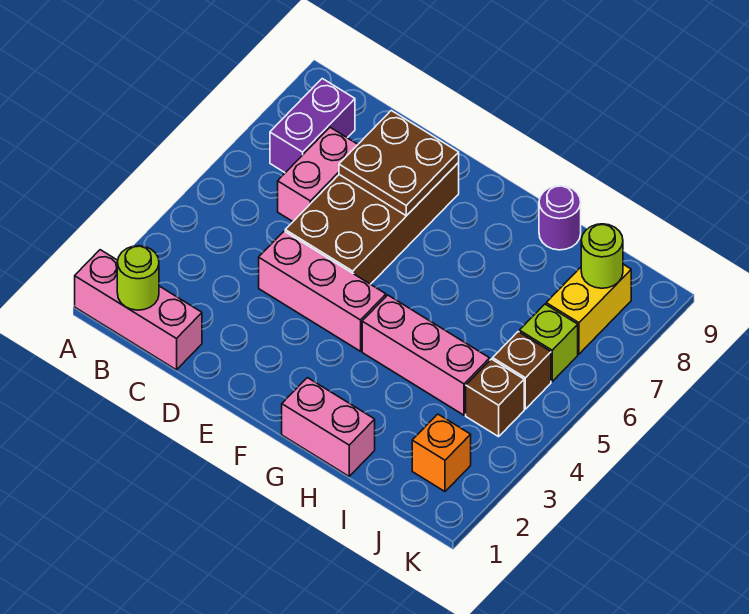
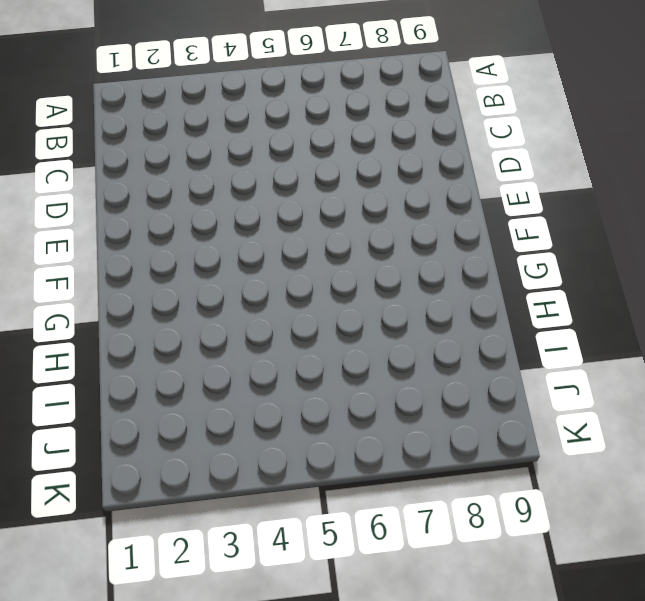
none -> pink 1x3 brick [75,250,202,370]
none -> purple 1x2 brick [270,79,355,173]
none -> pink 1x2 brick [278,127,358,221]

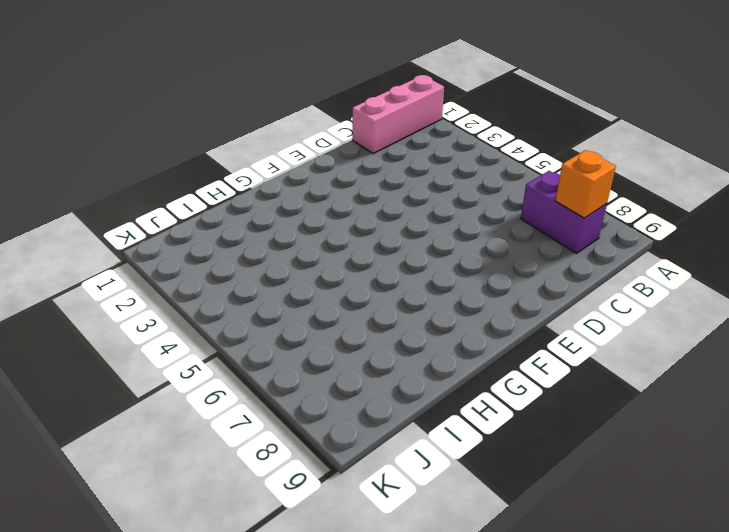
orange 1x1 brick [555,150,616,218] -> orange 1x1 brick moved to [412,414,471,491]
none -> pink 1x2 brick [278,127,358,221]
none -> pink 1x3 brick [259,231,386,351]
none -> brown 2x4 brick [285,163,459,284]

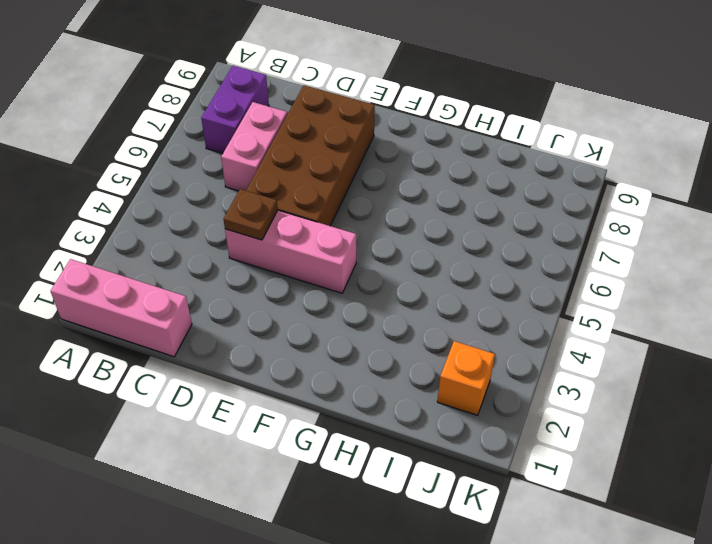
brown 1x1 plate [224,189,278,240] -> none
none -> pink 1x2 brick [282,378,375,476]
none -> pink 1x3 brick [362,295,490,415]
none -> purple 1x1 round brick [539,185,581,250]

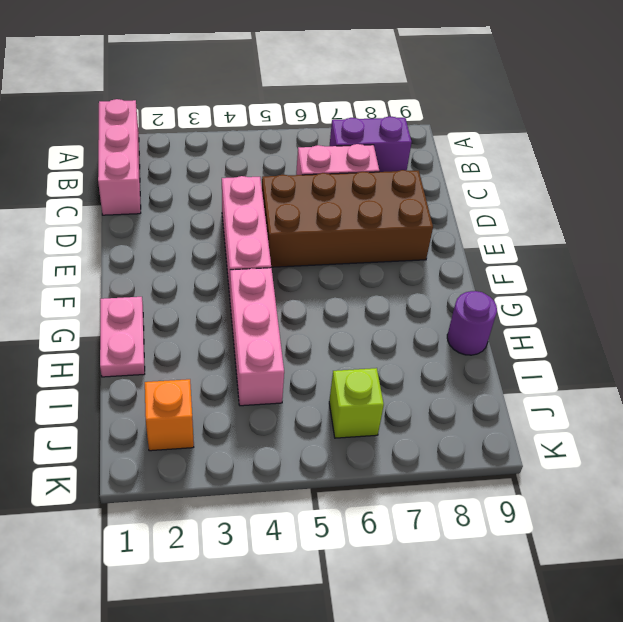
pink 1x2 plate [100,297,145,377] -> pink 1x2 brick [282,378,375,476]
none -> brown 1x1 brick [466,359,524,437]
none -> brown 1x1 brick [493,332,551,409]
none -> yellow 1x2 brick [546,264,631,354]

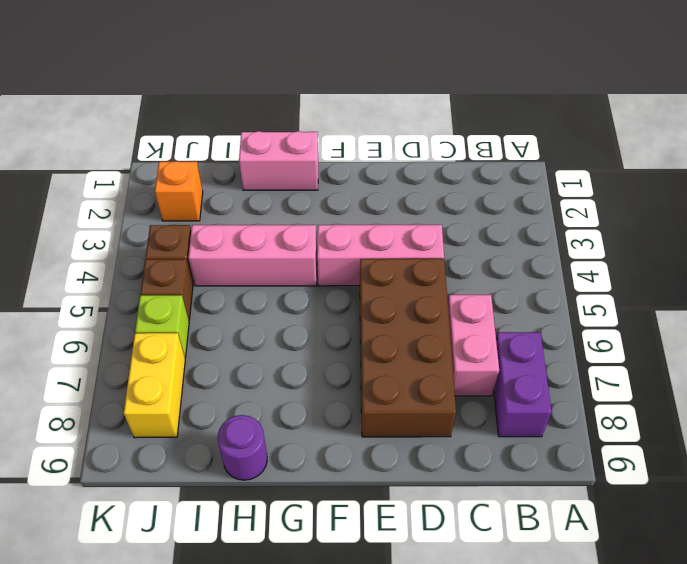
none -> pink 1x3 brick [75,250,202,370]
none -> lime 1x1 round brick [117,246,159,310]
none -> brown 2x2 plate [339,111,459,216]

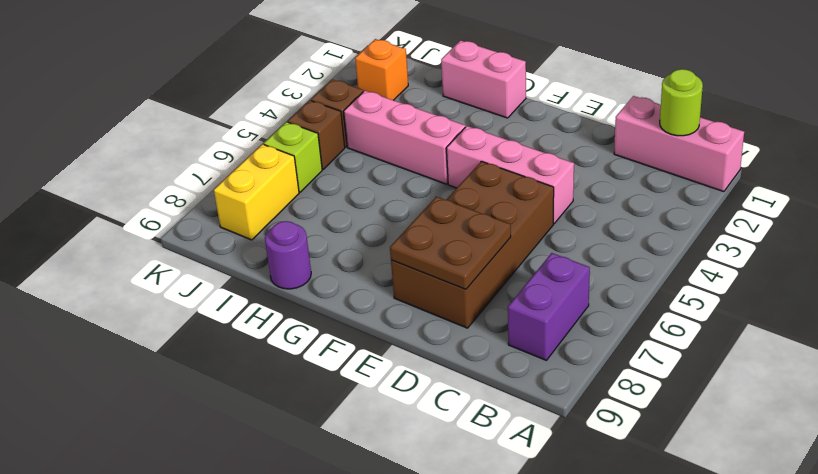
none -> pink 1x2 brick [278,127,358,221]
none -> lime 1x1 round brick [581,224,623,288]

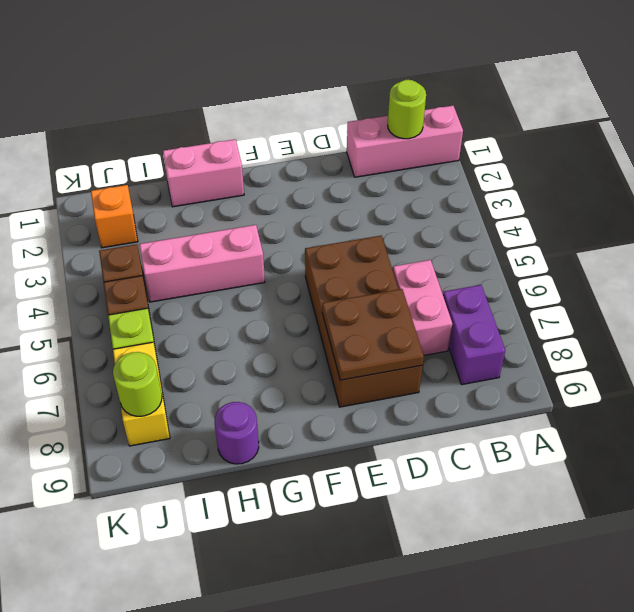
none -> pink 1x3 brick [259,231,386,351]

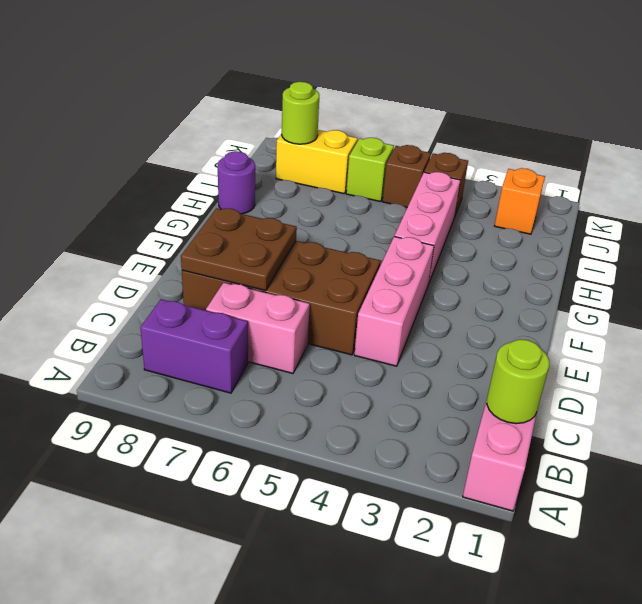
none -> pink 1x2 brick [282,378,375,476]

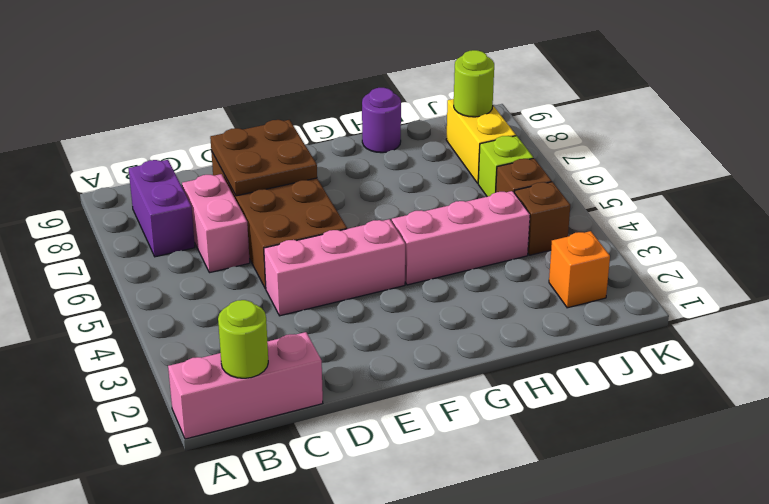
none -> pink 1x2 brick [282,378,375,476]

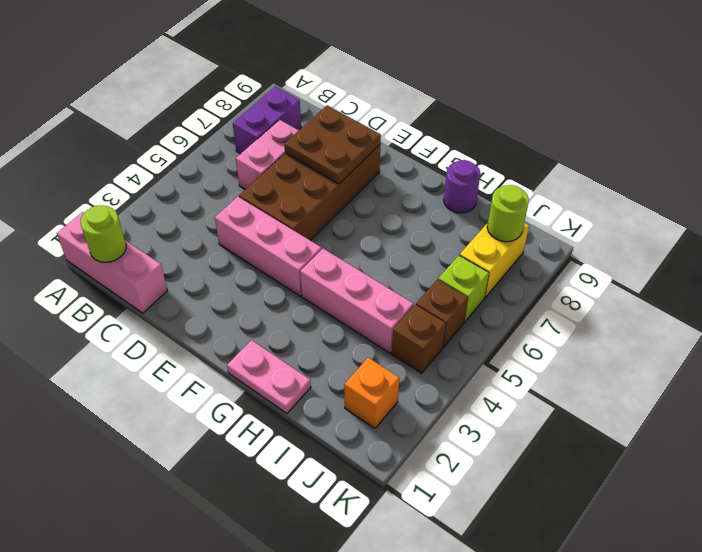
pink 1x2 plate [227,340,311,413] -> pink 1x2 brick [282,378,375,476]

